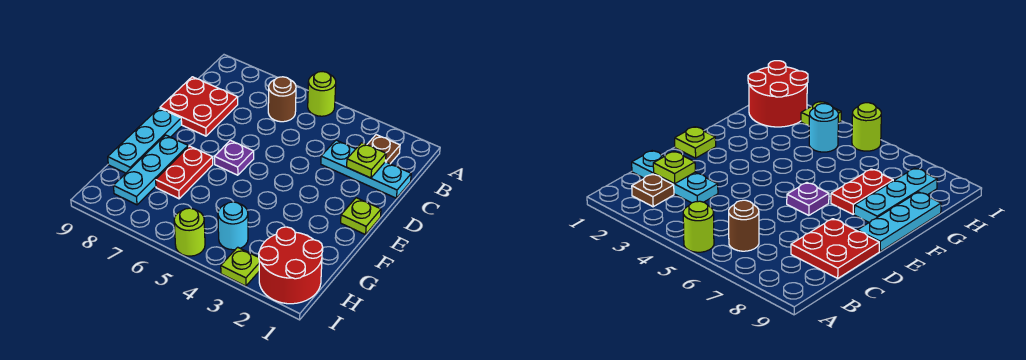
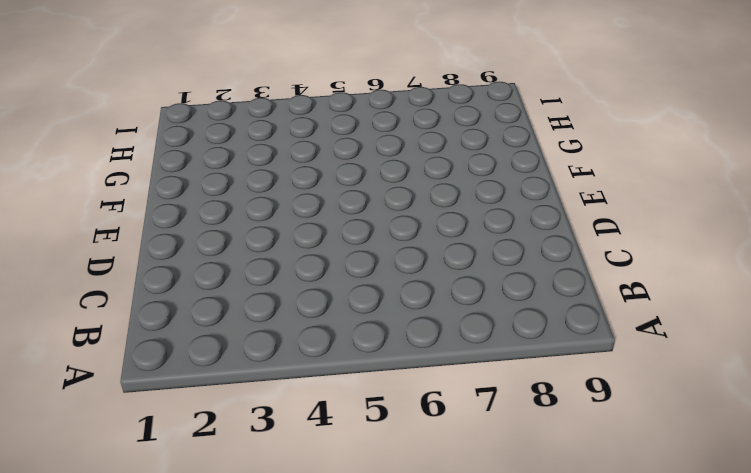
none -> lime 1x1 round brick [308,72,336,116]
none -> brown 1x1 plate [367,135,400,164]
none -> brown 1x1 round brick [268,77,296,122]

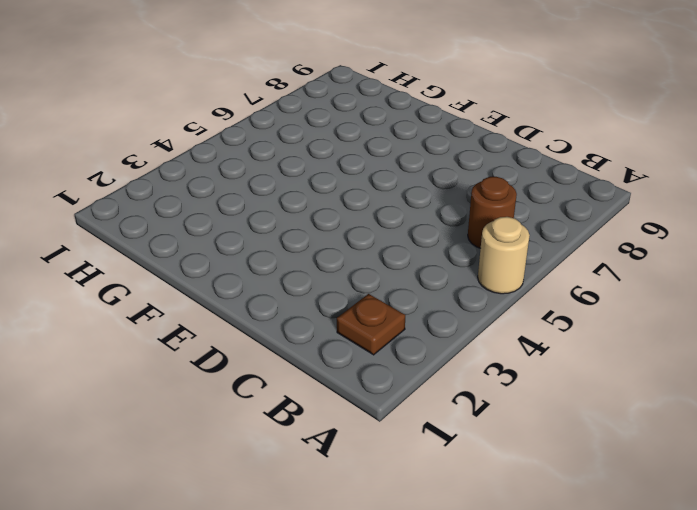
tan 1x1 round brick [478,217,530,294] -> lime 1x1 round brick [308,72,336,116]
none -> cyan 1x3 plate [321,140,411,198]
none -> red 2x2 plate [160,77,238,136]
none -> lime 1x1 plate [341,198,381,235]

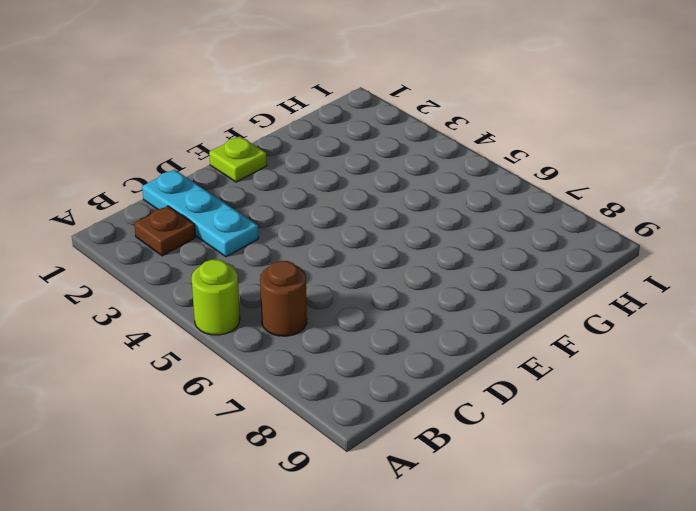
none -> red 2x2 plate [160,77,238,136]
none -> purple 1x1 plate [214,140,254,175]
none -> cyan 1x3 plate [108,108,182,173]

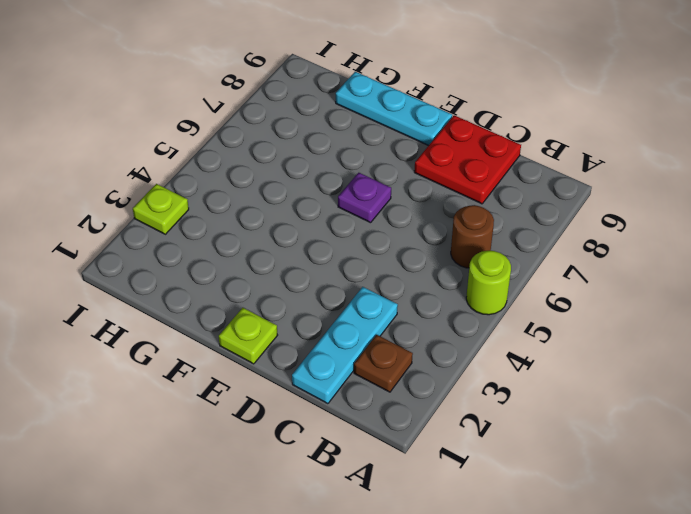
none -> red 1x2 plate [156,146,213,199]
none -> cyan 1x3 plate [113,135,188,205]
none -> red 2x2 round brick [259,227,323,304]

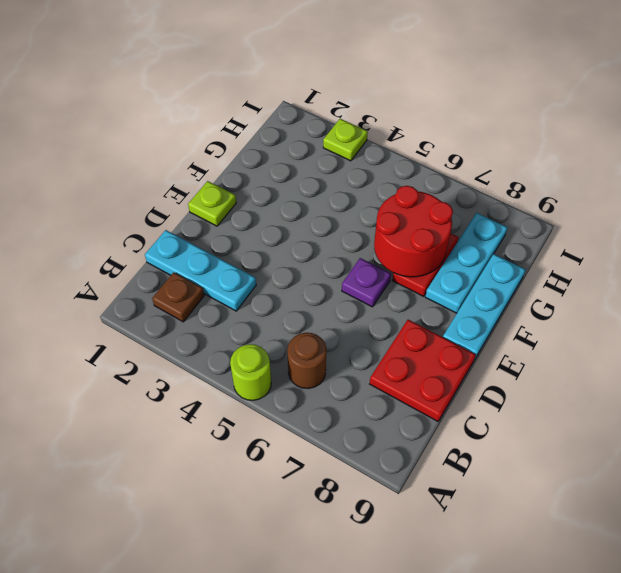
red 2x2 round brick [374,186,453,277] -> red 2x2 round brick moved to [259,227,323,304]
none -> cyan 1x1 round brick [218,202,248,250]
none -> lime 1x1 round brick [174,208,205,256]
none -> lime 1x1 plate [347,143,386,178]

